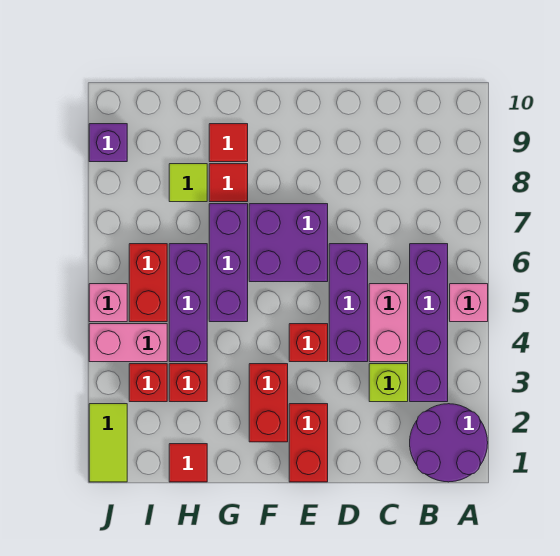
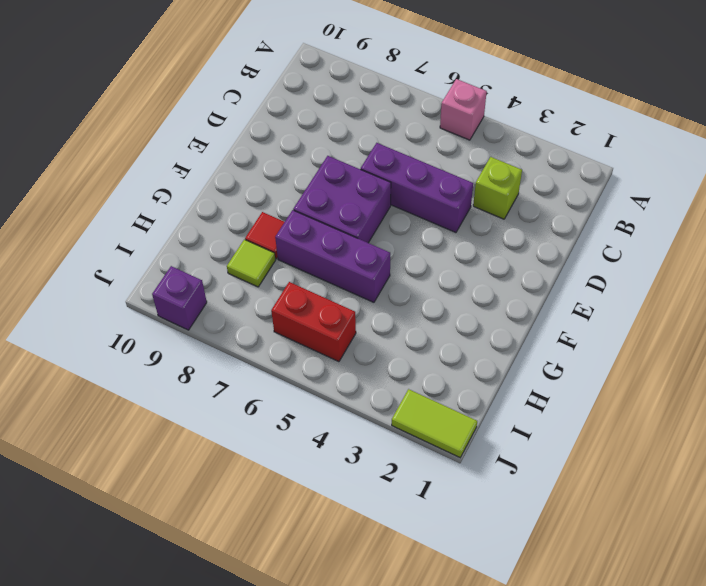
none -> purple 2x2 round brick [410,404,488,482]
none -> purple 1x4 brick [410,244,448,402]
none -> pink 1x2 brick [369,284,408,362]

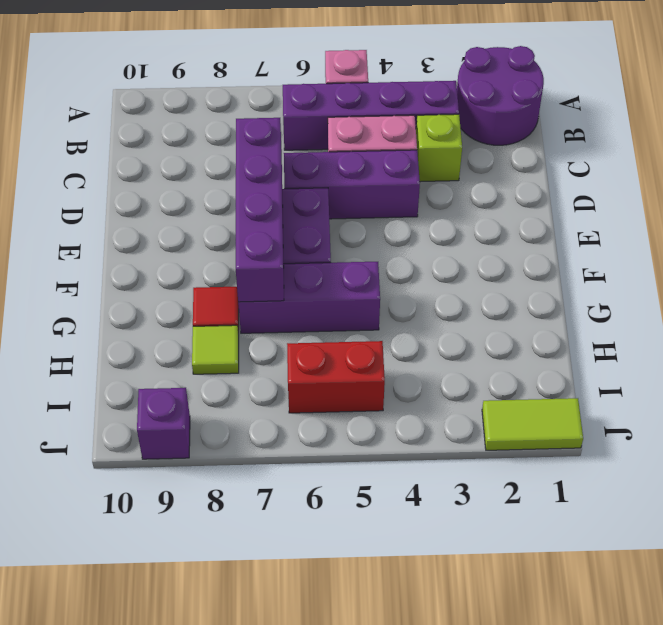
purple 1x4 brick [236,118,284,302] -> none
none -> red 1x2 brick [289,404,328,482]
none -> red 1x1 brick [289,324,328,362]
none -> red 1x2 brick [249,364,288,442]

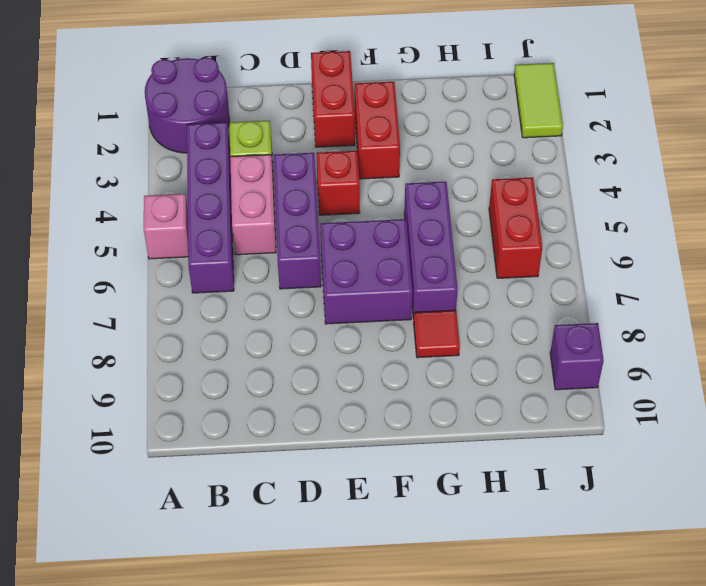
none -> red 1x1 tile [209,124,248,162]
none -> red 1x1 tile [169,444,207,482]
none -> red 1x1 brick [169,364,207,402]

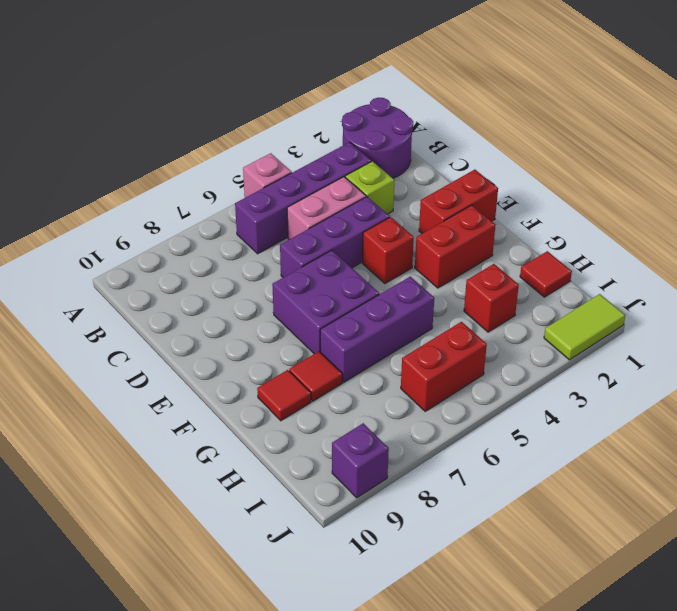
none -> purple 1x3 brick [169,244,207,362]
none -> lime 1x1 tile [169,164,207,202]
none -> red 1x1 brick [129,364,167,402]

